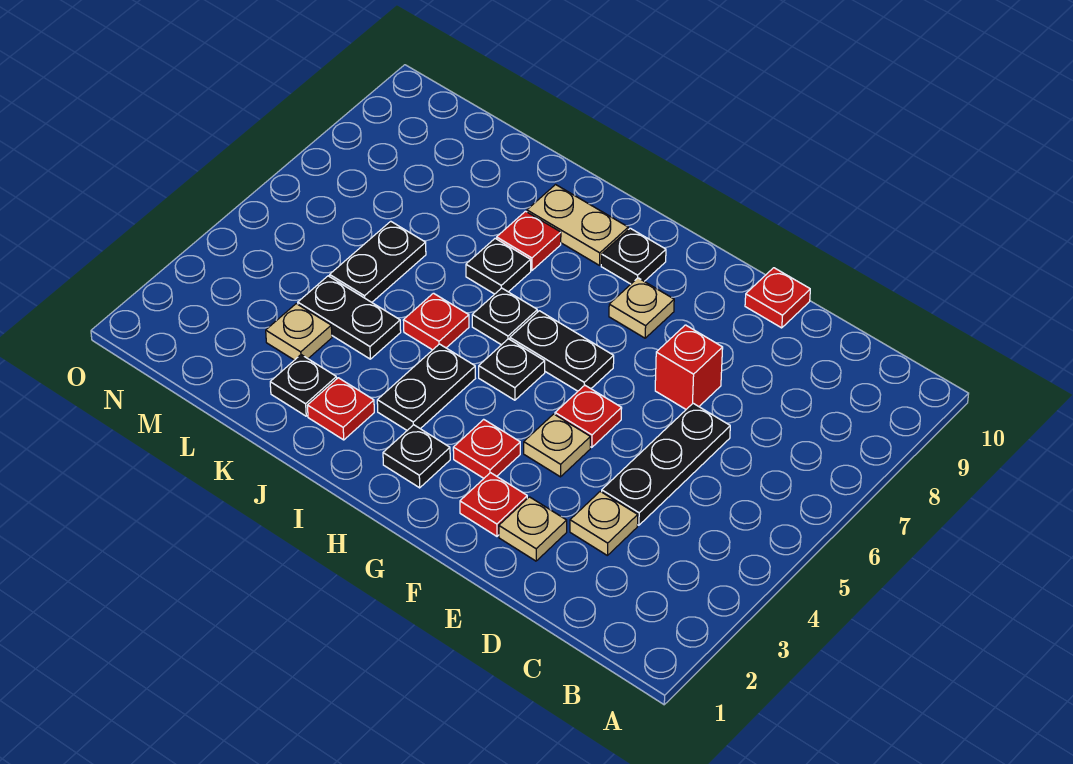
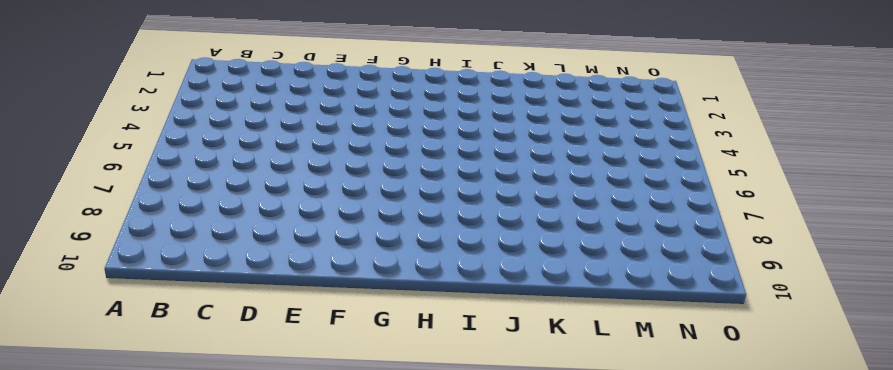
none -> tan 1x1 plate [570,491,638,556]
none -> black 1x3 plate [602,403,730,525]
none -> tan 1x1 plate [499,497,567,561]

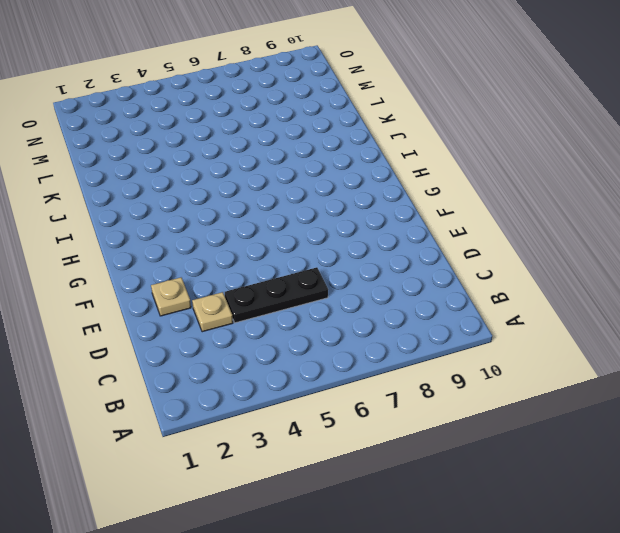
none -> red 1x1 brick [655,325,723,409]
none -> red 1x1 plate [745,268,810,328]
none -> red 1x1 plate [460,473,527,536]

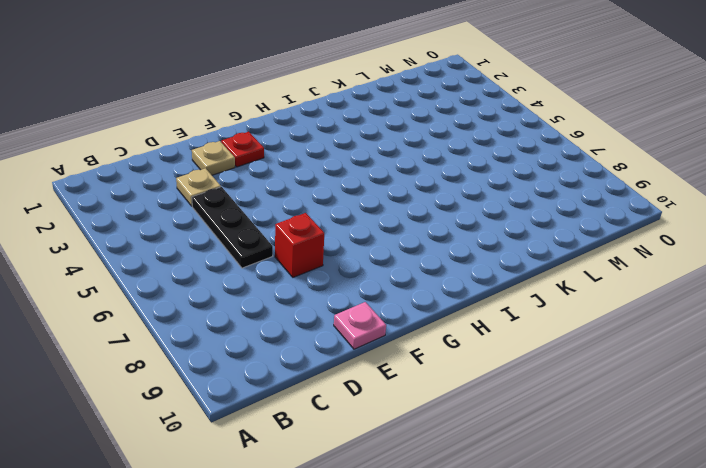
pink 1x1 plate [334,302,386,349] -> red 1x1 plate [745,268,810,328]
none -> tan 1x1 plate [524,414,590,477]
none -> red 1x1 plate [555,385,622,447]
none -> red 1x1 plate [453,419,520,478]

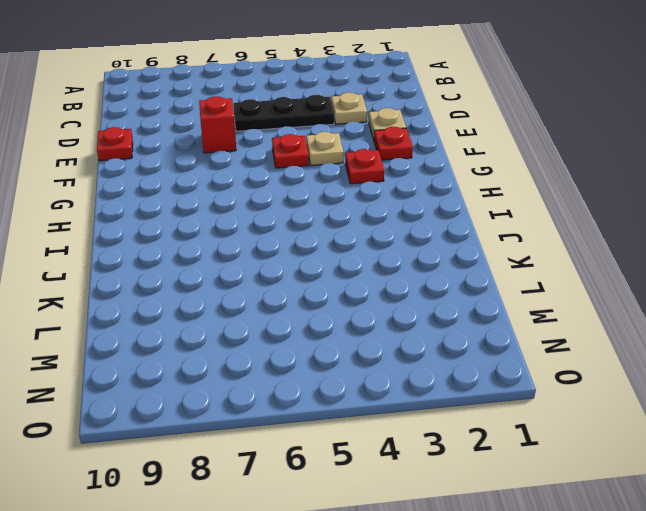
none -> black 1x2 plate [510,311,614,391]
none -> tan 1x1 plate [609,278,674,338]
none -> black 1x1 plate [383,425,450,488]

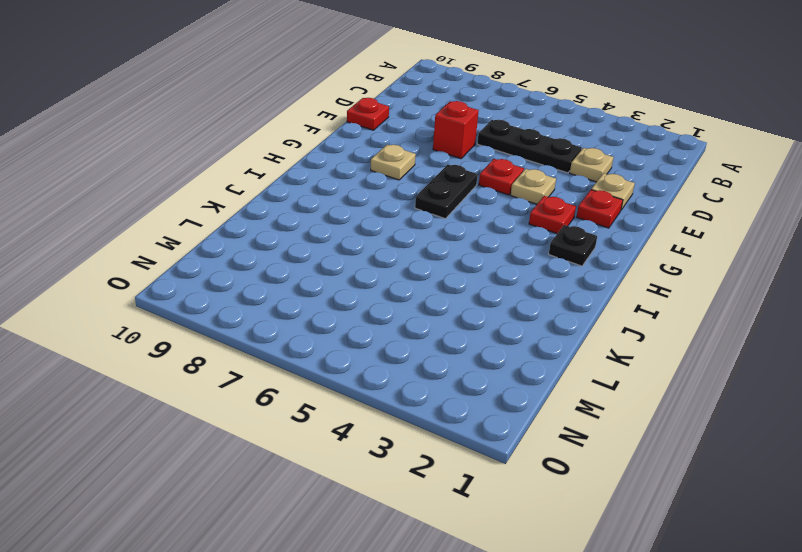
none -> black 1x1 plate [479,339,545,400]
none -> black 1x1 plate [601,228,666,284]
none -> black 1x2 plate [377,344,475,430]

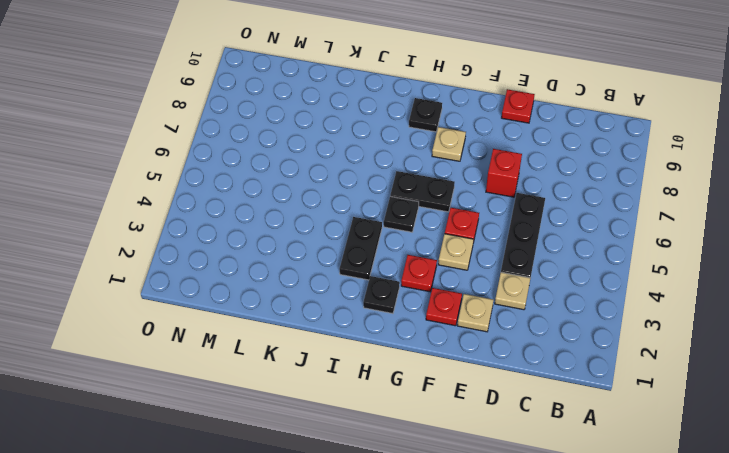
none -> black 1x1 plate [472,288,537,345]
none -> tan 1x2 plate [527,185,628,265]
none -> red 1x1 plate [307,378,374,440]

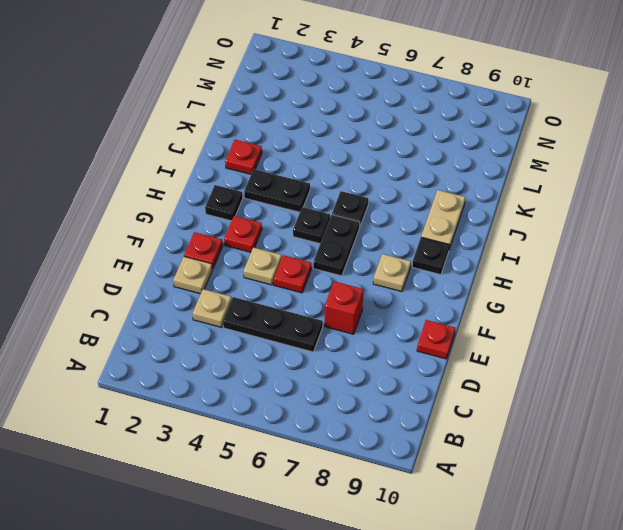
none -> red 1x1 plate [403,293,469,350]
none -> black 1x1 plate [466,238,531,294]
none -> red 1x1 plate [497,211,561,270]

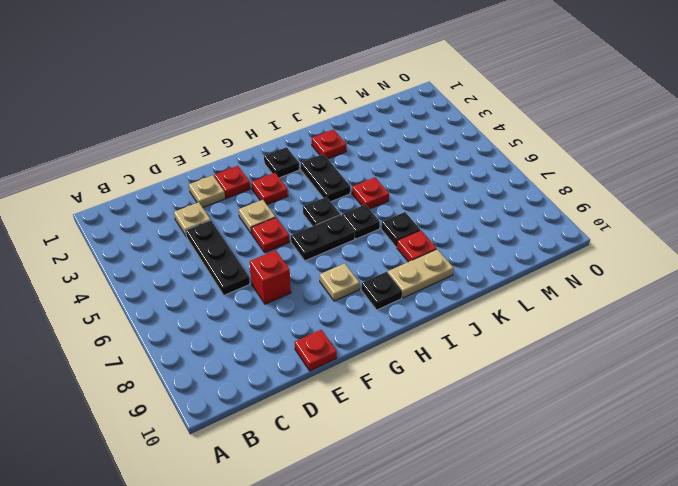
none -> black 1x1 plate [270,355,337,416]
none -> black 1x2 plate [298,276,401,359]
none -> tan 1x1 plate [266,304,332,360]

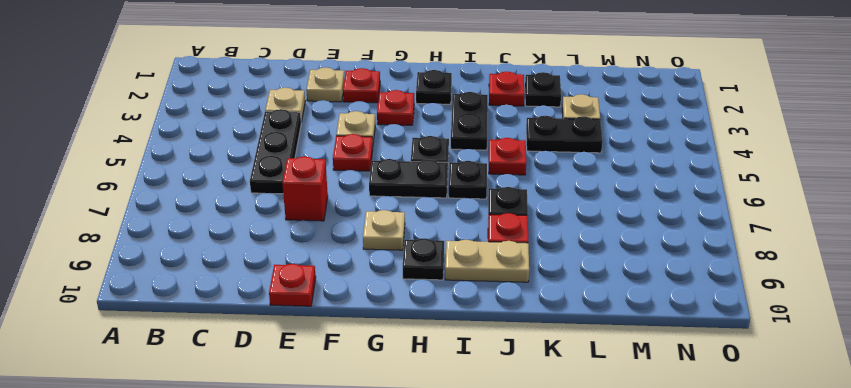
none -> black 1x2 plate [330,221,426,302]

